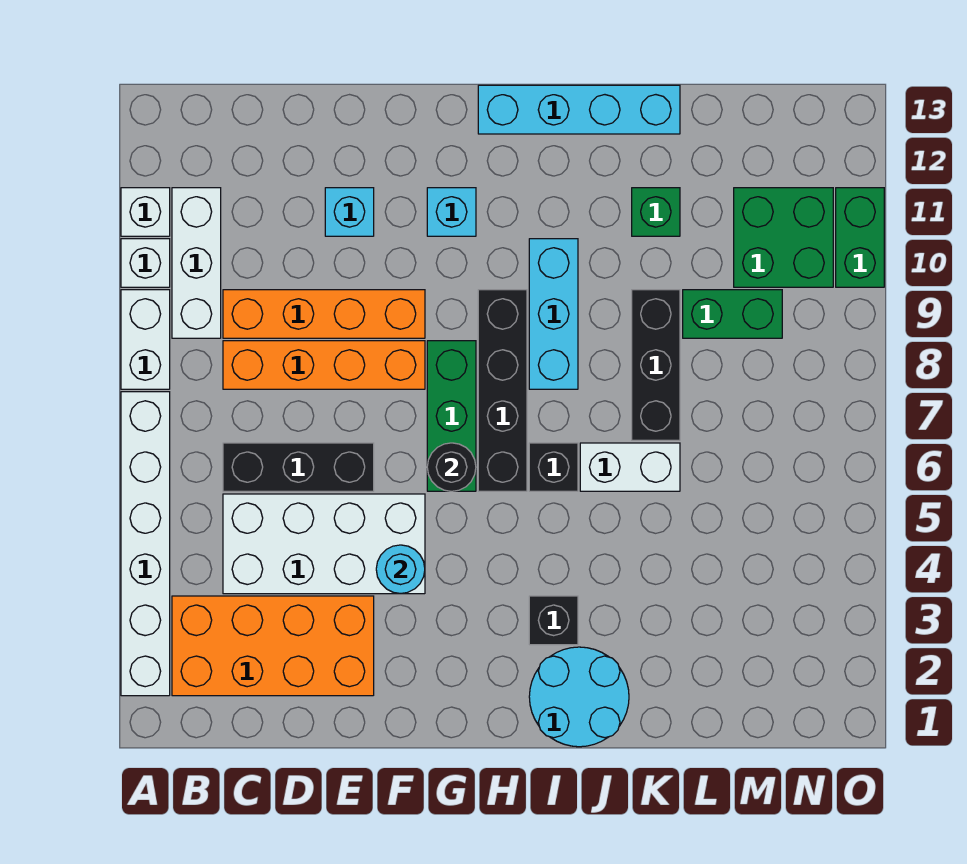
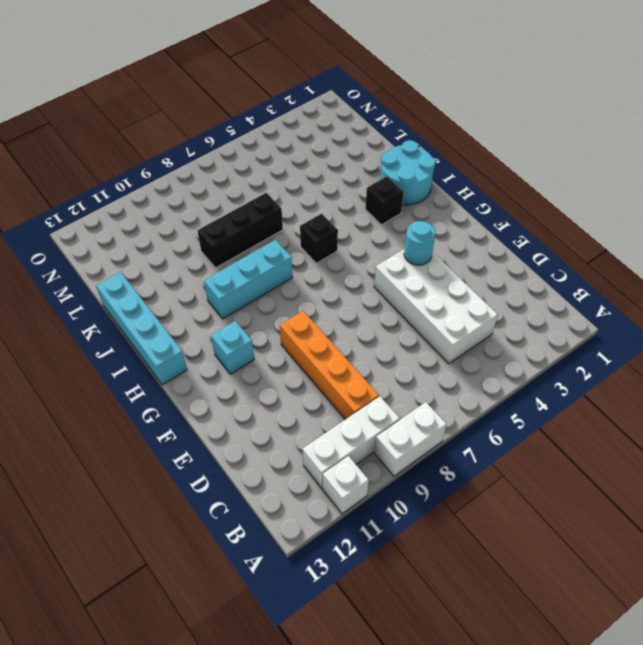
none -> white 1x6 brick [121,392,170,696]
none -> white 1x1 brick [121,239,170,287]
none -> orange 2x4 brick [172,596,374,696]

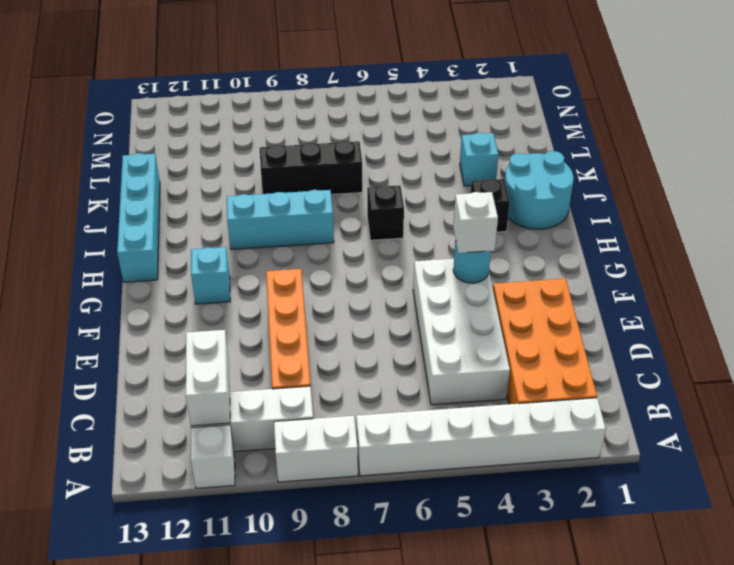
white 1x2 brick [186,330,230,426] -> white 1x2 brick moved to [580,443,680,491]
white 1x1 brick [453,192,498,253] -> white 1x1 brick moved to [121,239,170,287]
cyan 1x1 brick [460,133,499,186] -> cyan 1x1 brick moved to [325,188,374,236]
none -> black 1x3 brick [223,443,374,491]
none -> orange 1x4 brick [223,341,425,389]
none -> green 1x3 brick [427,341,476,491]

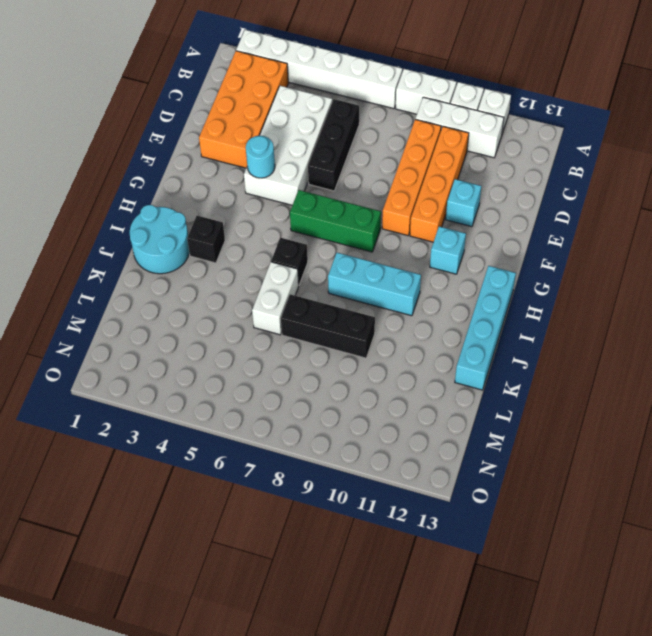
orange 1x4 brick [410,126,469,242] -> orange 1x4 brick moved to [223,341,425,389]
none -> black 1x4 brick [478,290,527,491]
none -> green 1x1 brick [632,188,680,236]
none -> green 1x2 brick [683,290,782,338]

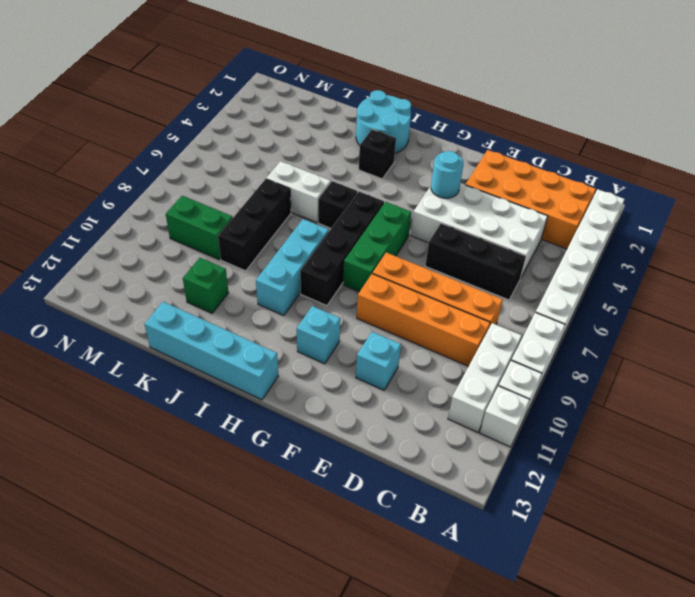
none -> green 2x2 brick [734,188,833,287]
none -> green 1x2 brick [836,188,884,287]
none -> black 1x1 round brick [427,443,476,491]

